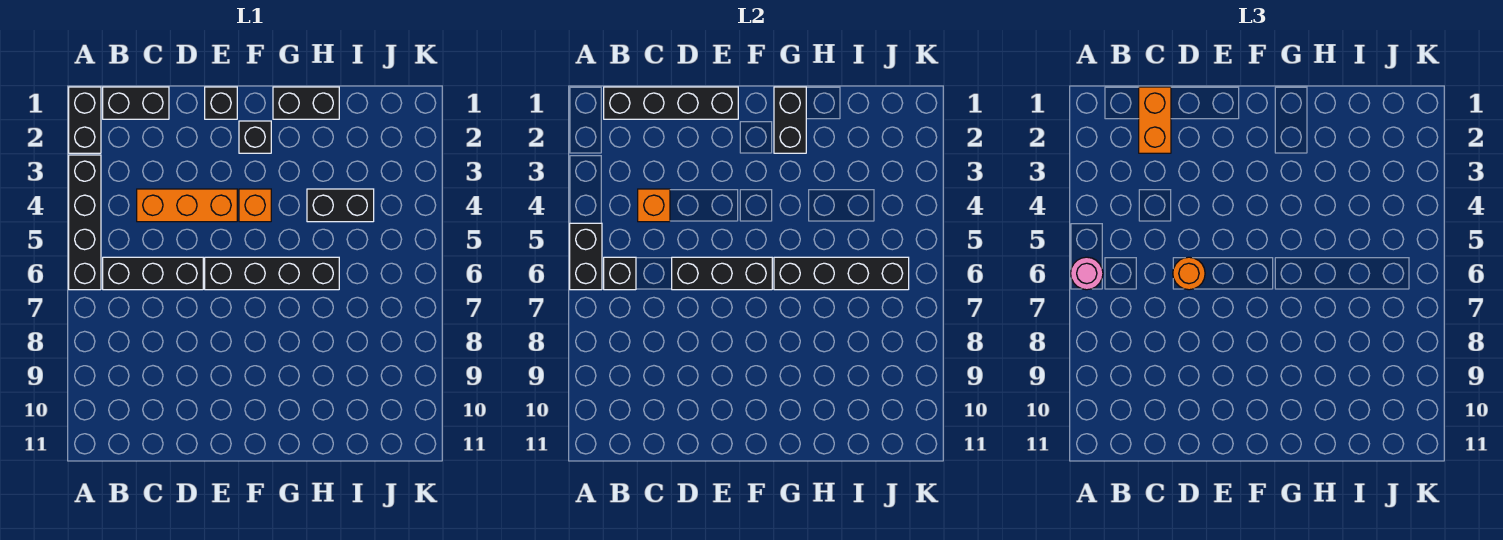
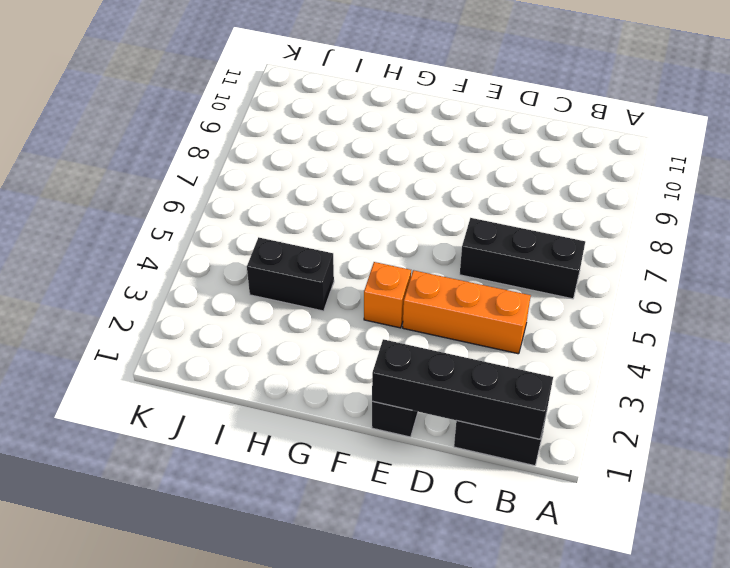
none -> black 1x2 brick [69,87,101,153]
none -> black 1x4 brick [69,155,101,290]
none -> black 1x4 brick [205,257,339,290]

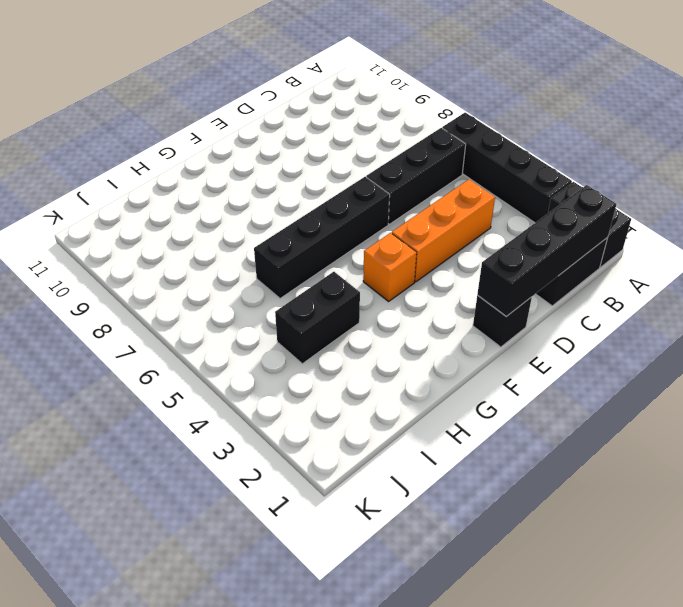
none -> black 1x1 brick [239,121,271,153]
none -> black 1x2 brick [273,87,339,119]
none -> black 1x2 brick [570,223,602,290]

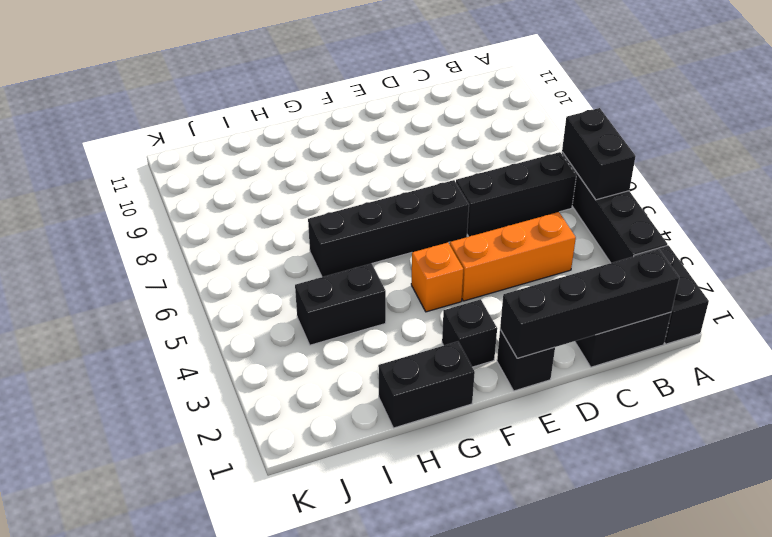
none -> black 1x1 brick [604,257,636,290]
none -> orange 1x1 brick [638,189,670,222]
none -> black 1x3 brick [672,257,772,290]

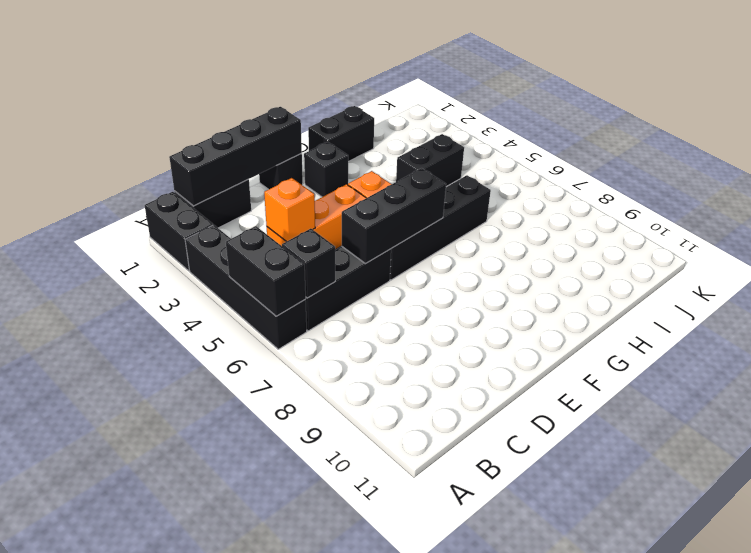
none -> black 1x2 brick [774,87,806,153]
none -> black 1x4 brick [774,257,909,290]
none -> pink 1x1 round brick [1071,257,1103,290]

